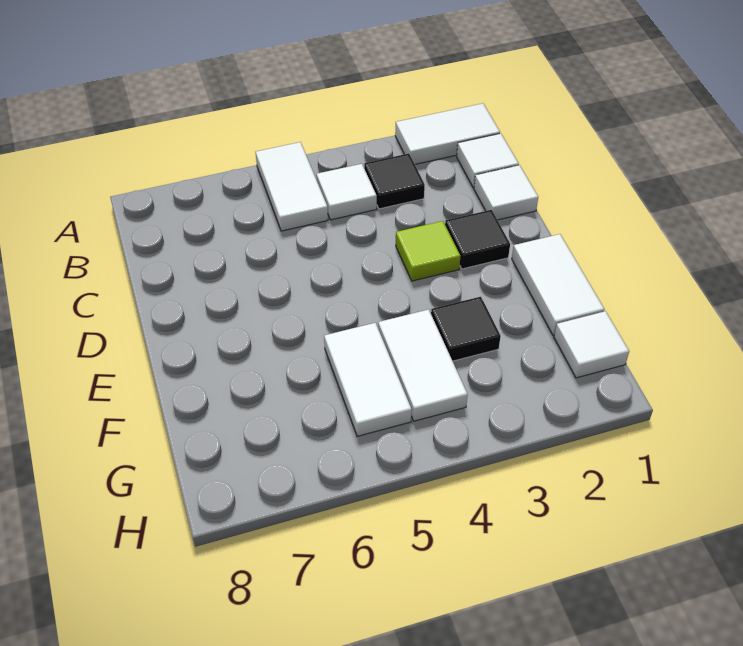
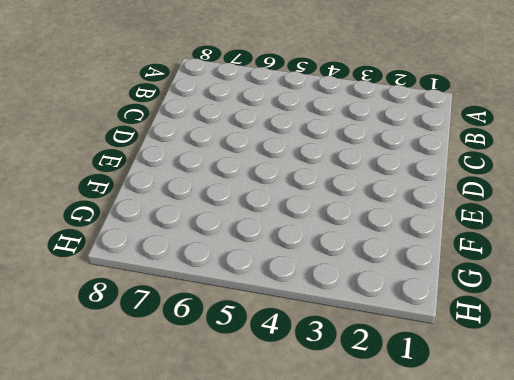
none -> white 1x2 tile [395,103,500,164]
none -> white 1x2 tile [256,142,328,231]
none -> white 1x1 tile [457,133,519,187]

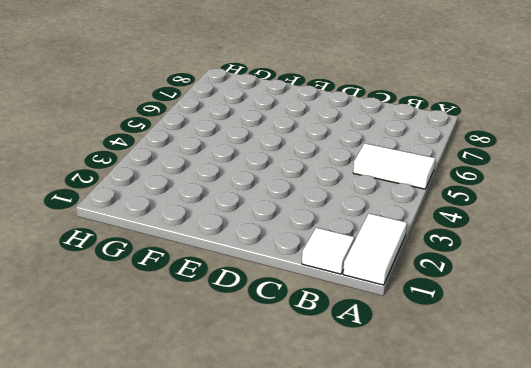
none -> black 1x1 tile [364,154,425,209]
none -> white 1x1 tile [316,164,377,220]
none -> white 1x1 tile [474,165,538,220]

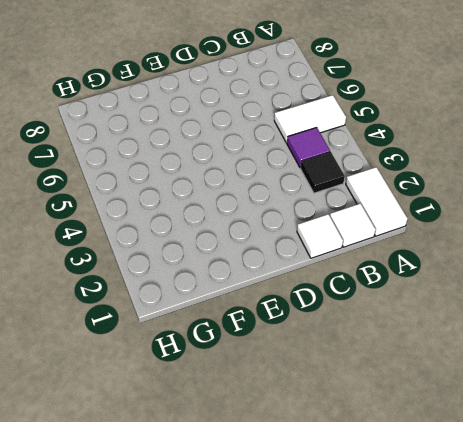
purple 1x1 tile [287,128,330,168] -> white 1x1 tile [316,164,377,220]
none -> black 1x1 tile [445,210,510,269]
none -> lime 1x1 tile [396,221,460,281]
none -> white 1x2 tile [512,234,604,335]

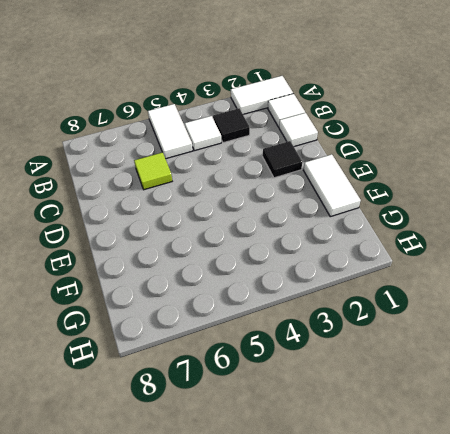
lime 1x1 tile [134,152,172,190] -> lime 1x1 tile moved to [396,221,460,281]
none -> black 1x1 tile [431,297,501,361]
none -> white 1x2 tile [378,309,468,421]
none -> white 1x2 tile [324,323,412,436]

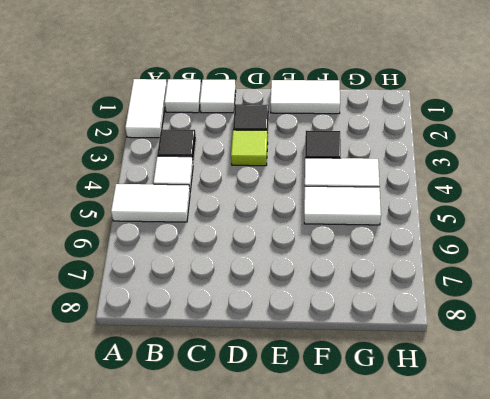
none -> white 1x1 tile [554,311,629,378]

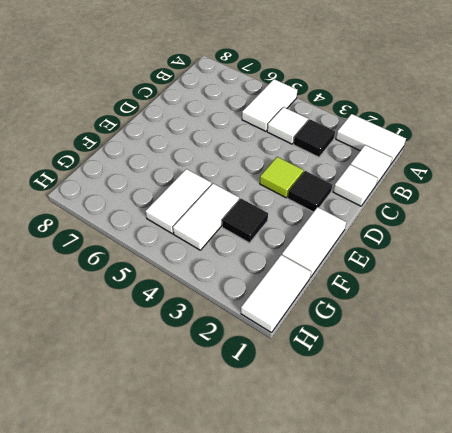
white 1x2 tile [241,255,311,333] -> white 1x1 tile [554,311,629,378]

